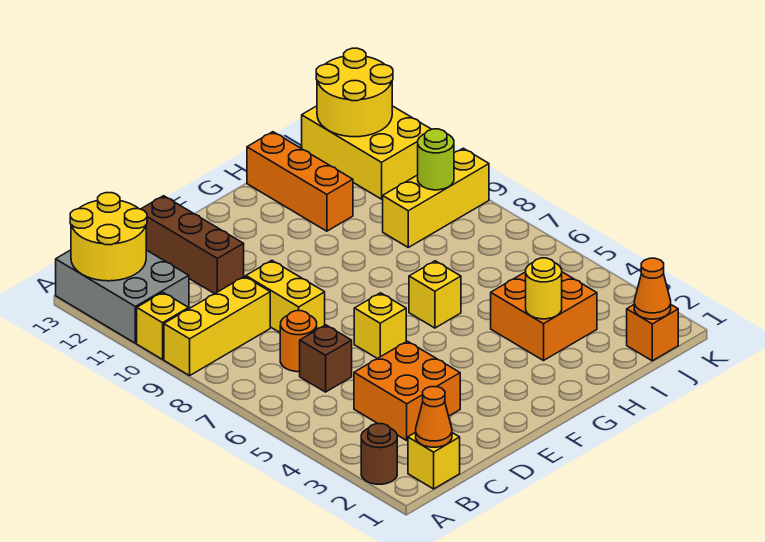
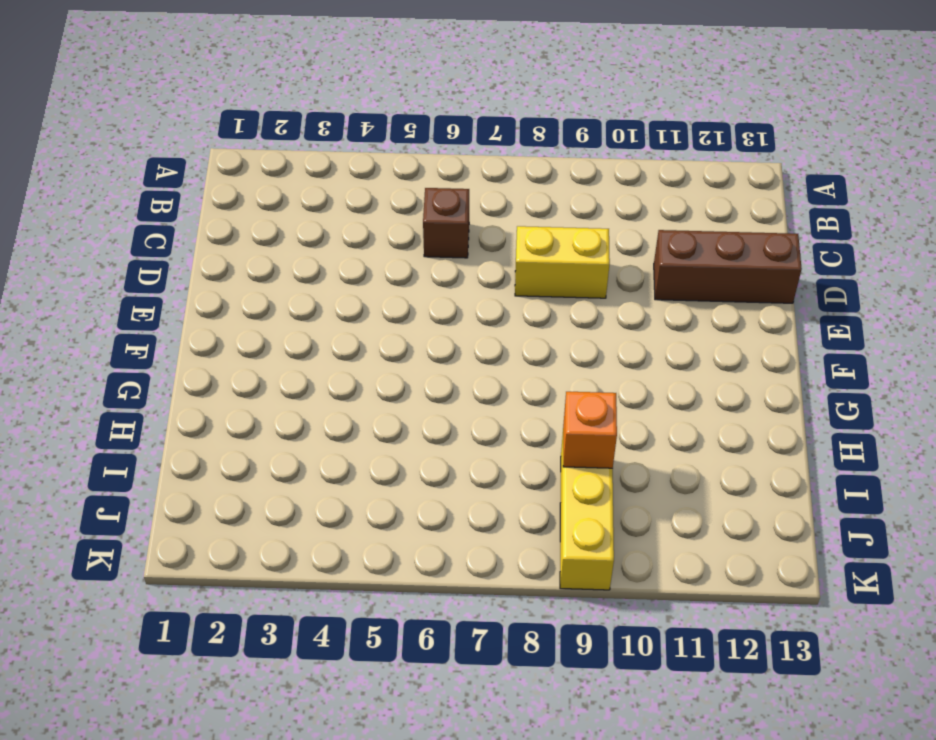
orange 1x1 brick [563,392,617,468] -> orange 1x1 brick moved to [627,305,678,361]
none -> brown 1x1 round brick [361,424,397,484]
none -> yellow 1x3 brick [164,276,270,376]
none -> yellow 1x1 brick [137,292,189,359]

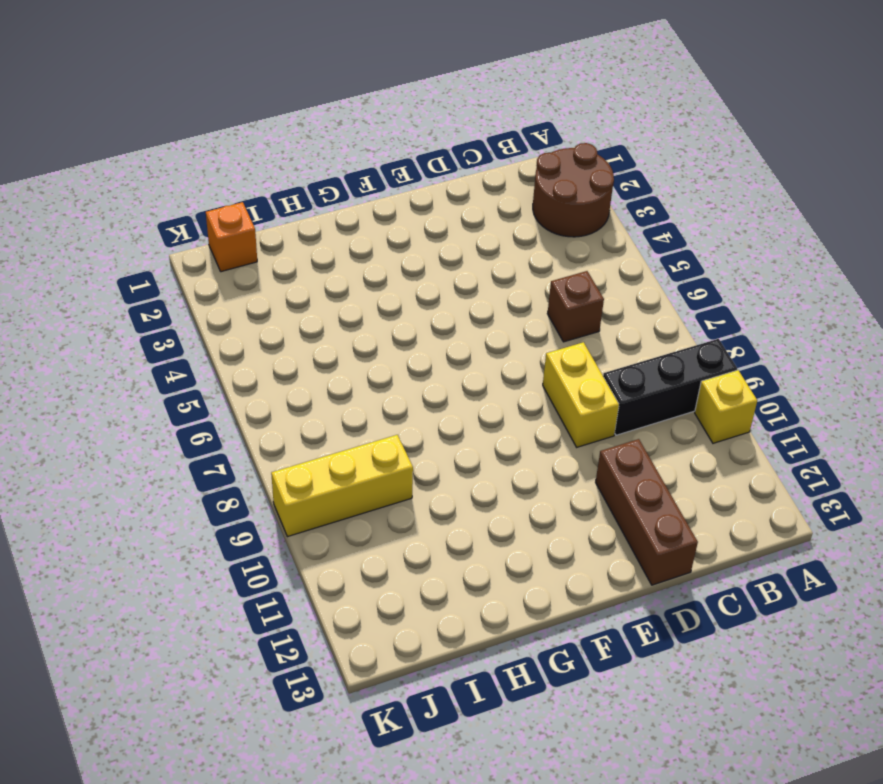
brown 2x2 round brick [533,143,614,237] -> brown 1x1 round brick [361,424,397,484]
black 1x3 brick [603,339,737,435] -> yellow 1x3 brick [164,276,270,376]
none -> grey 2x3 brick [56,250,189,343]
none -> yellow 1x1 brick [408,432,460,489]
none -> orange 2x2 brick [354,341,460,440]

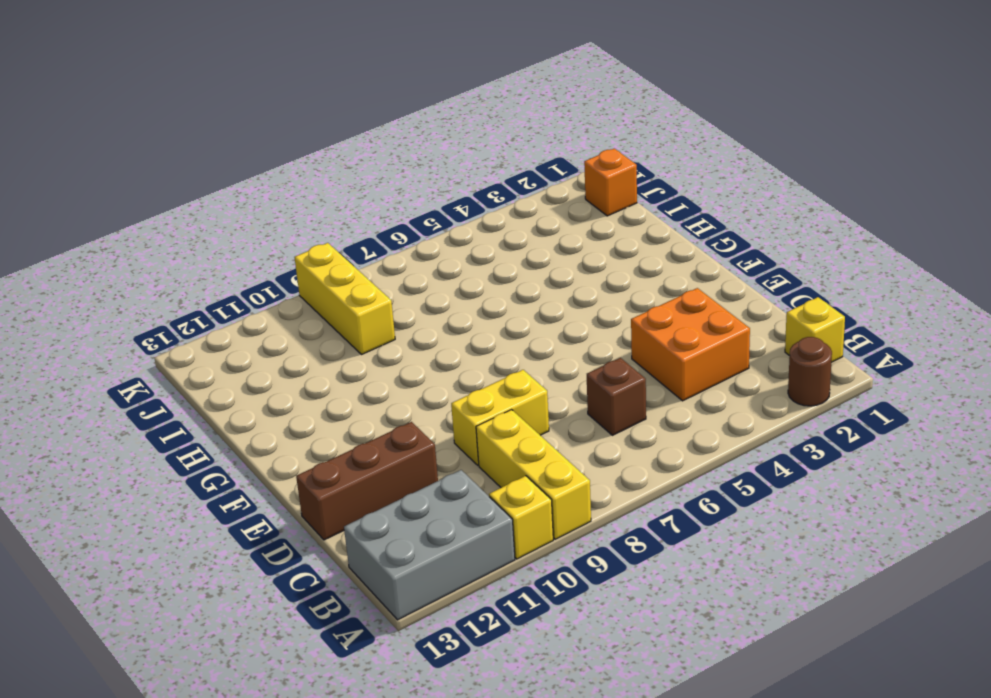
none -> orange 1x1 round brick [280,311,317,372]
none -> yellow 1x1 brick [354,293,406,359]
none -> yellow 1x1 brick [409,261,461,328]

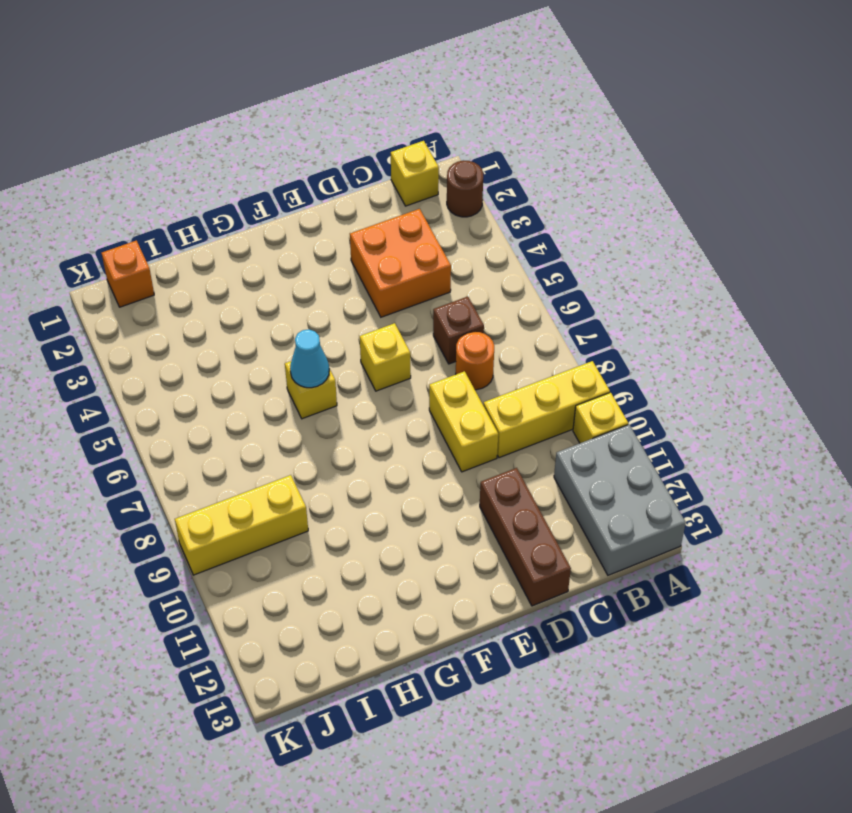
cyan 1x1 cone [290,329,329,388] -> none
none -> orange 2x2 brick [491,272,597,361]
none -> orange 1x3 brick [247,132,353,231]
none -> yellow 2x3 brick [302,106,431,199]

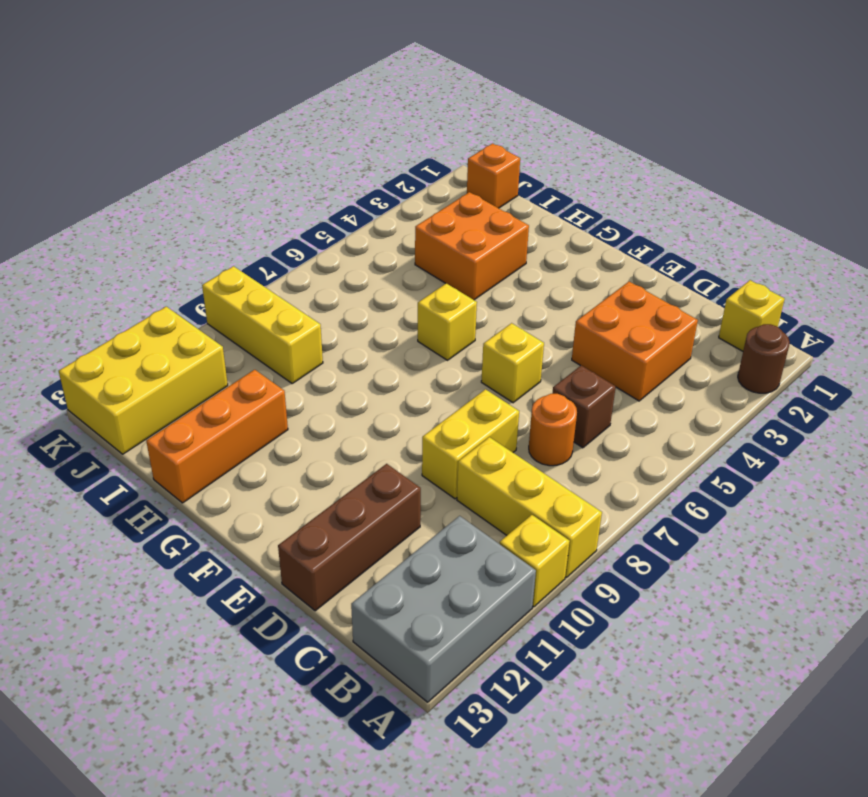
none -> yellow 2x2 round brick [70,193,147,281]
none -> orange 1x1 cone [416,387,452,447]
none -> yellow 1x1 round brick [526,258,562,319]

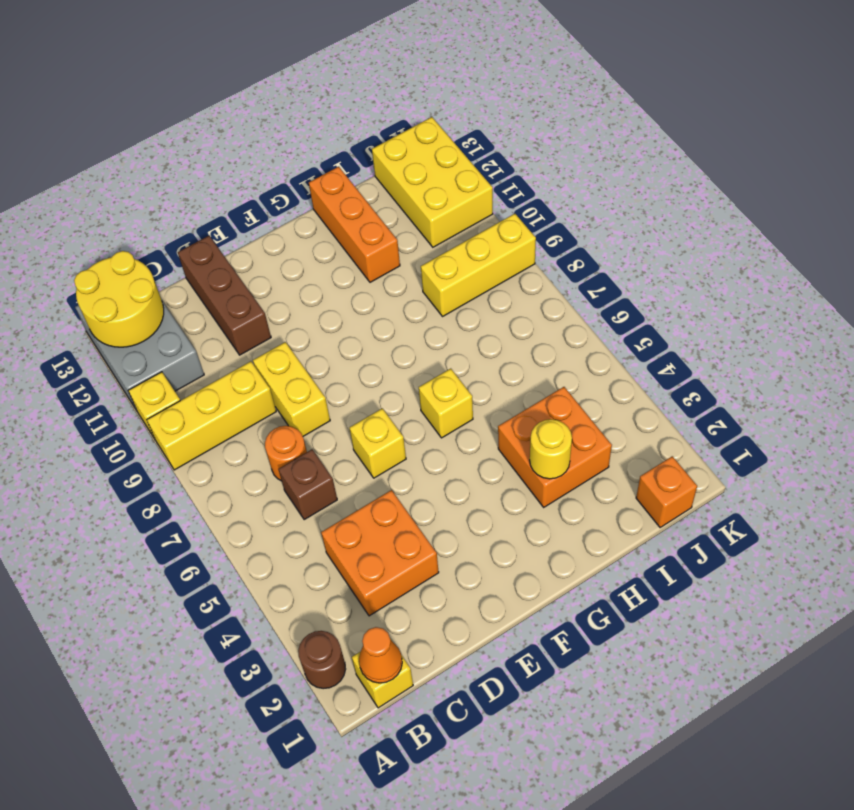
none -> orange 1x1 cone [634,258,671,319]
none -> lime 1x1 round brick [418,129,454,190]
none -> yellow 2x2 round brick [316,48,393,137]

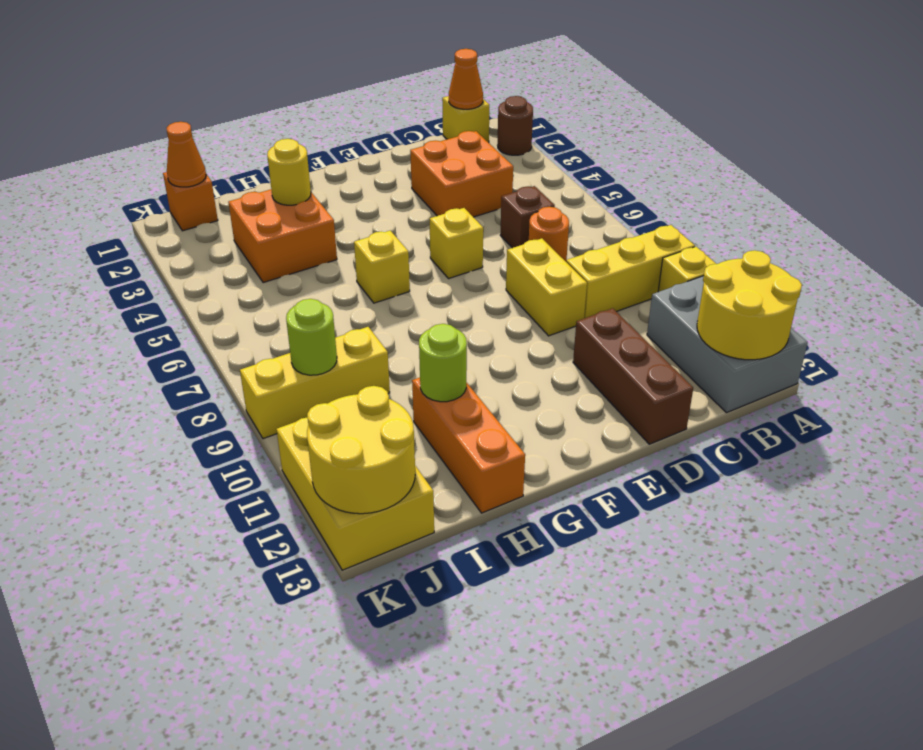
lime 1x1 round brick [419,324,467,402] -> none

